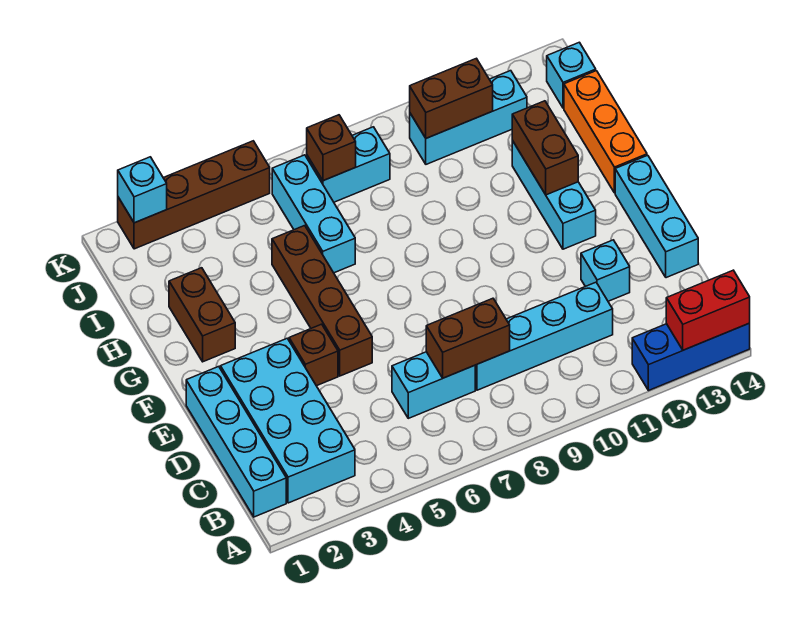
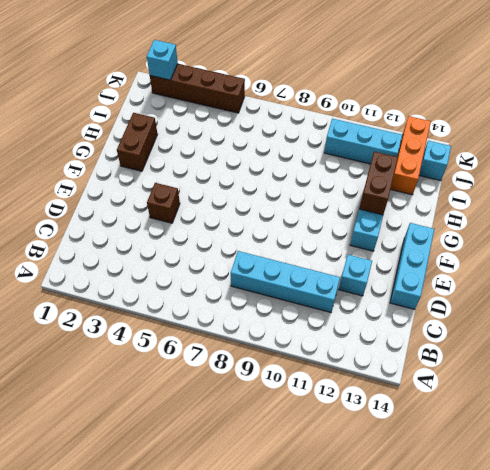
orange 1x3 brick [391,116,431,195] -> orange 1x3 brick moved to [564,71,647,193]
none -> blue 1x3 brick [632,323,750,391]
none -> cyan 1x4 brick [186,367,286,517]
none -> cyan 2x4 brick [220,338,355,503]

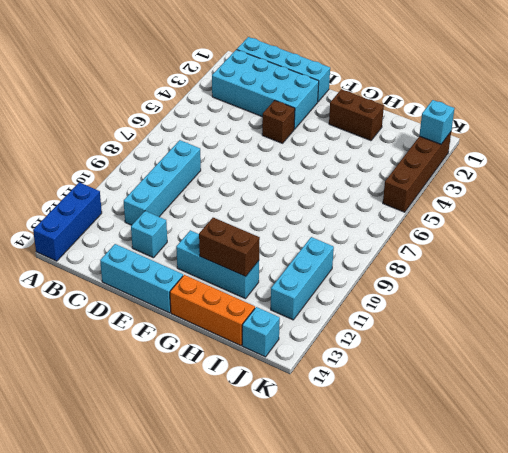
none -> cyan 1x2 brick [392,352,475,418]
none -> brown 1x4 brick [272,226,372,376]
none -> cyan 1x3 brick [272,155,355,273]

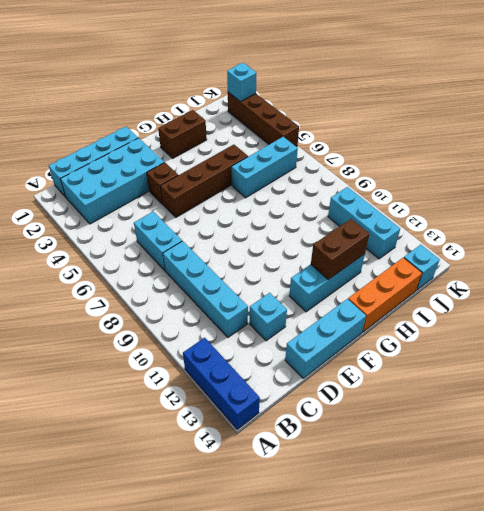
none -> cyan 1x2 brick [307,127,390,202]
none -> red 1x2 brick [666,270,750,350]
none -> brown 1x2 brick [426,298,510,378]

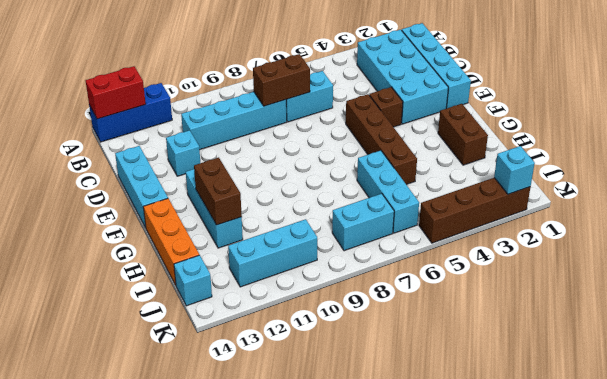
none -> brown 1x1 brick [307,115,356,181]
none -> brown 1x2 brick [410,58,493,138]

